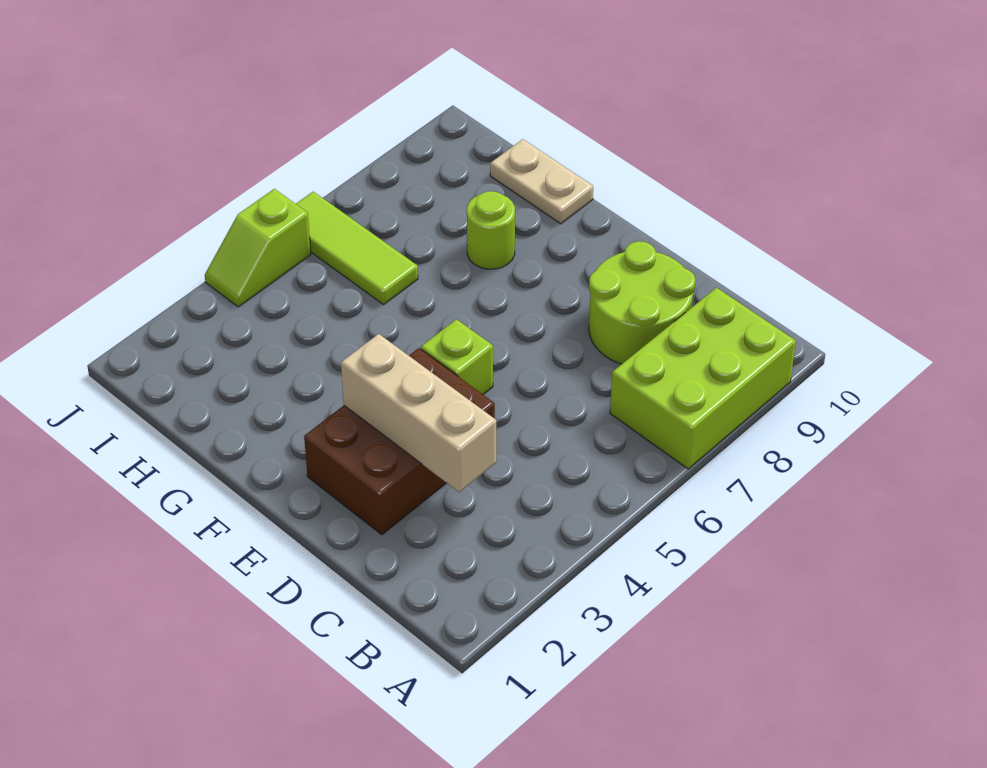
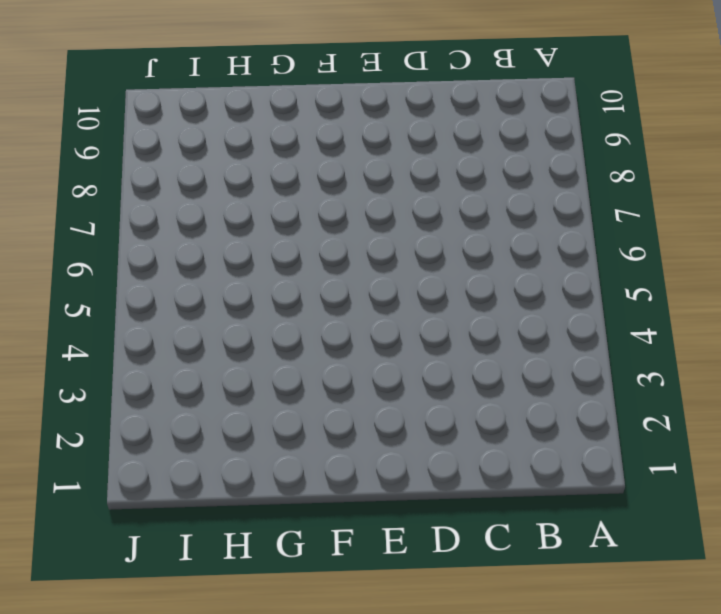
none -> lime 2x3 brick [610,288,796,469]
none -> lime 2x2 round brick [589,241,695,364]

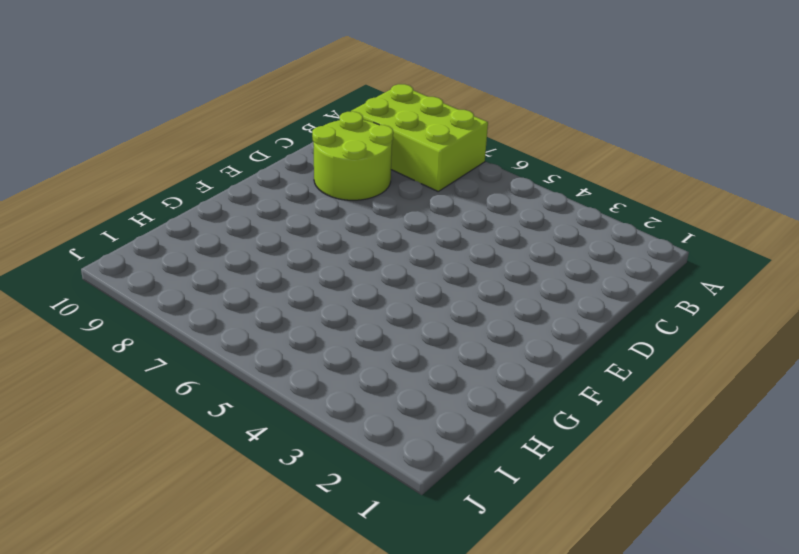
none -> brown 2x3 brick [304,348,495,535]
none -> lime 1x1 brick [421,319,493,394]

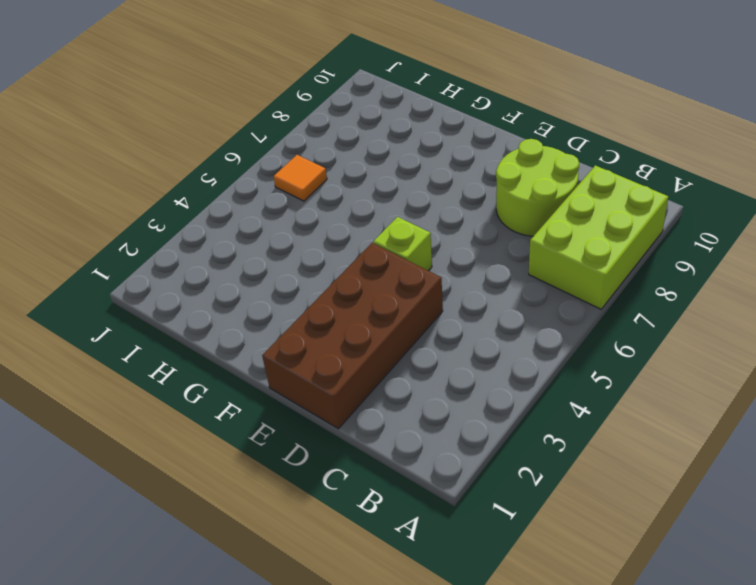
brown 2x4 brick [262,243,443,429] -> brown 2x3 brick [304,348,495,535]
orange 1x1 tile [273,155,327,201] -> lime 1x3 tile [296,192,418,305]
none -> lime 1x1 round brick [467,191,515,269]
none -> tan 1x2 plate [490,139,593,224]

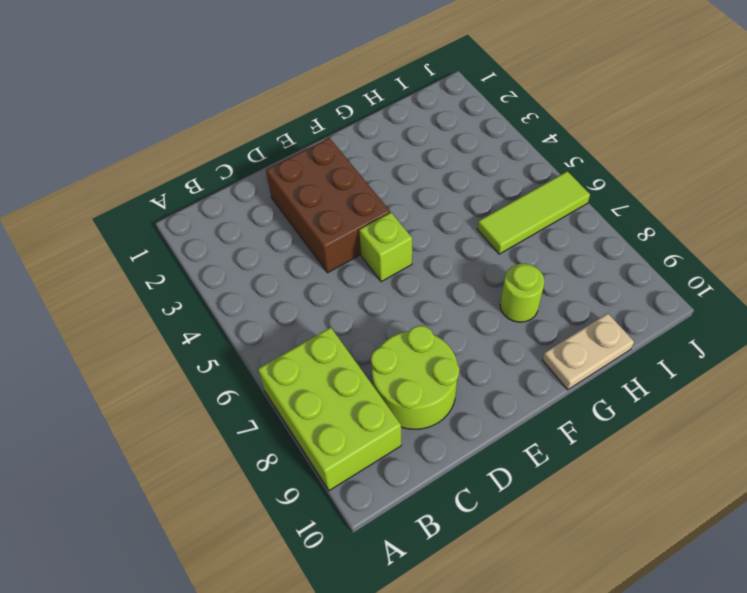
none -> lime 1x2 slope [205,189,311,307]
none -> tan 1x3 brick [341,334,496,492]

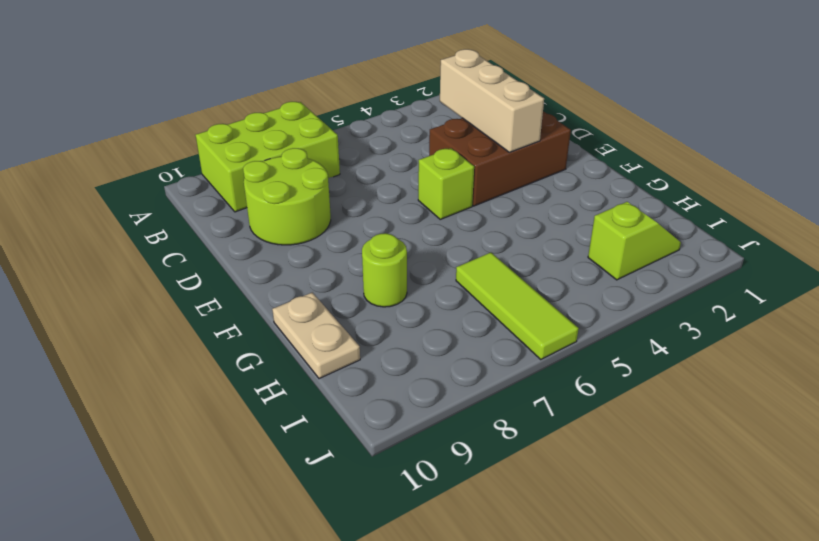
lime 1x2 slope [588,202,681,280] -> lime 1x2 slope moved to [205,189,311,307]

